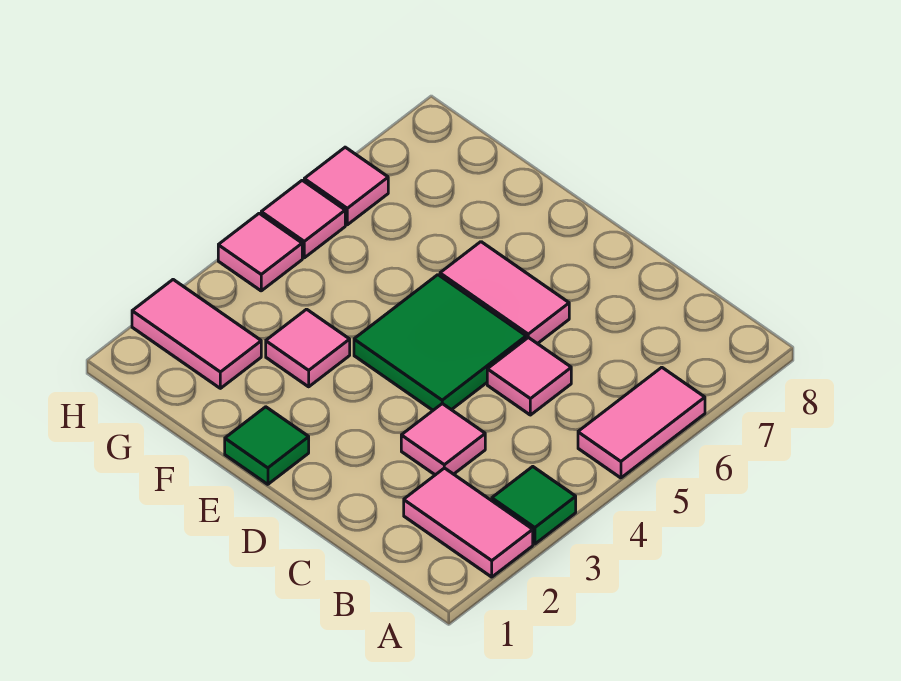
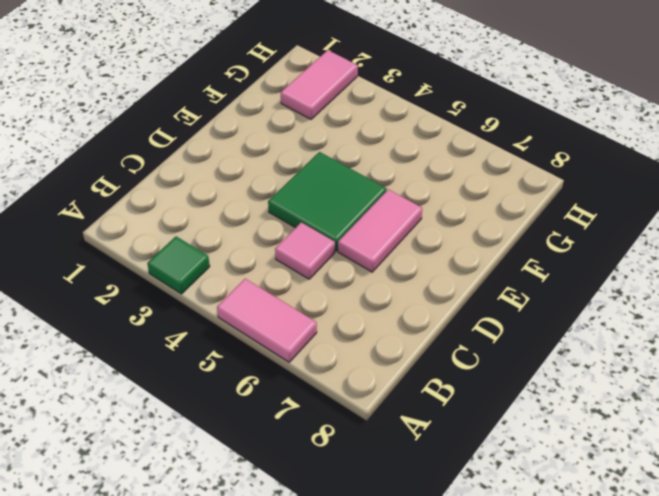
none -> pink 1x2 tile [404,468,533,577]
none -> pink 1x1 tile [401,404,485,475]
none -> green 1x1 tile [225,407,309,484]

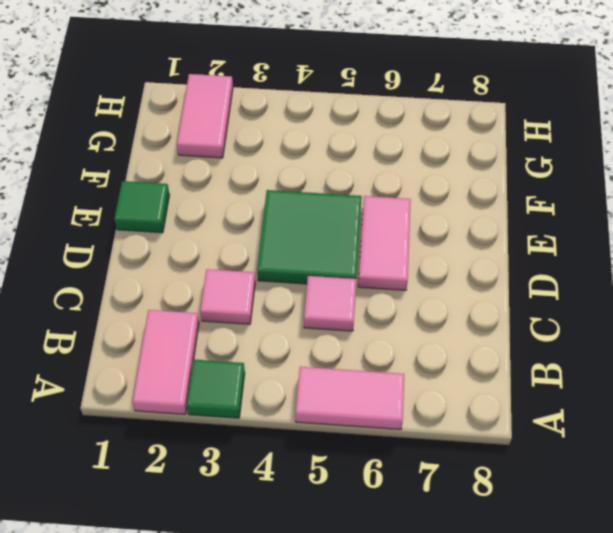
none -> pink 1x1 tile [266,309,350,387]
none -> pink 1x1 tile [218,213,302,291]
none -> pink 1x1 tile [261,180,345,258]

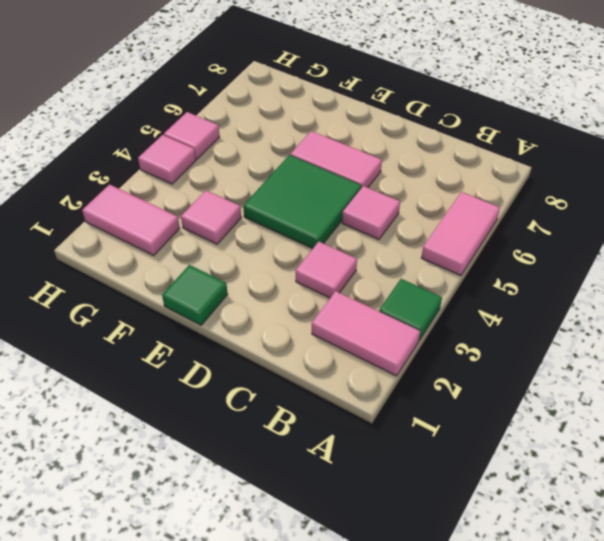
none -> pink 1x1 tile [304,147,388,225]

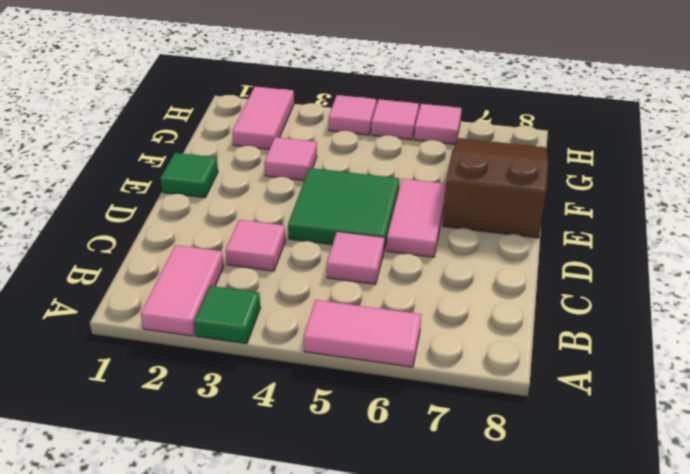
brown 2x3 slope [443,138,548,238] -> none

